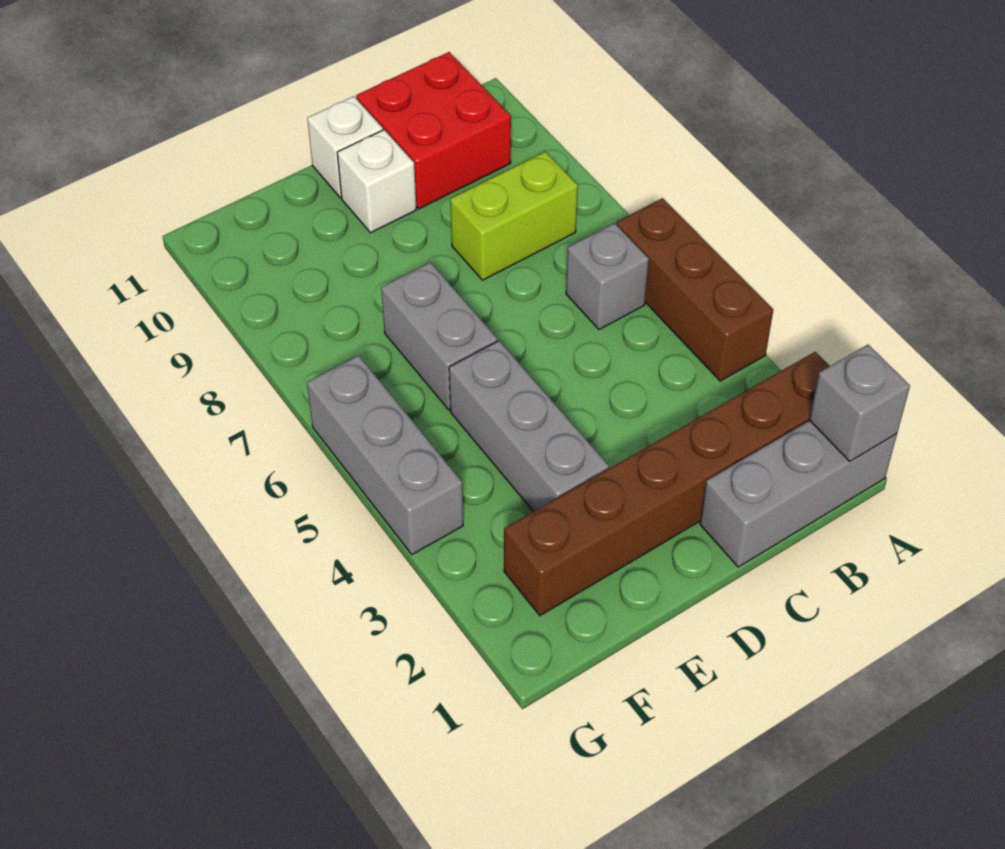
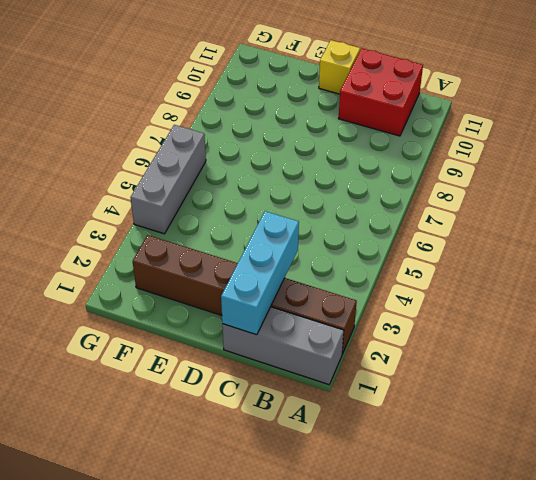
cyan 1x3 brick [221,211,299,335] -> none
yellow 1x1 brick [319,40,360,94] -> white 1x1 brick [307,96,383,198]
none -> brown 1x3 brick [617,198,773,381]
none -> grey 1x1 brick [566,223,649,330]
none -> lime 1x2 brick [450,152,578,280]

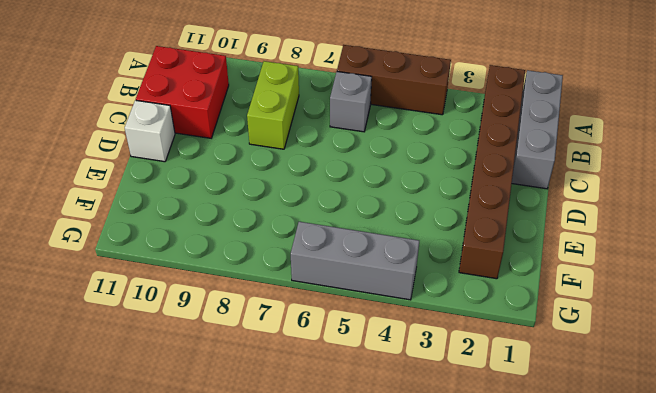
none -> white 1x1 brick [337,130,417,233]
none -> grey 1x3 brick [449,341,609,512]
none -> grey 1x2 brick [381,262,497,410]

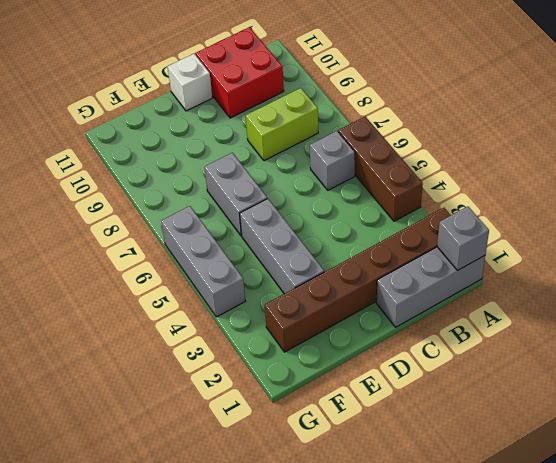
none -> white 1x1 brick [337,130,417,233]

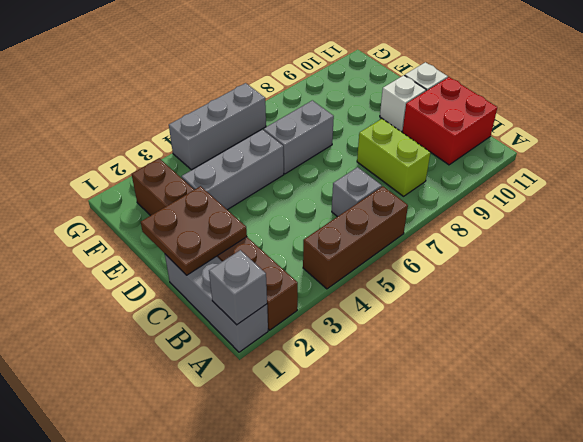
brown 2x2 plate [141,186,247,275] -> none

